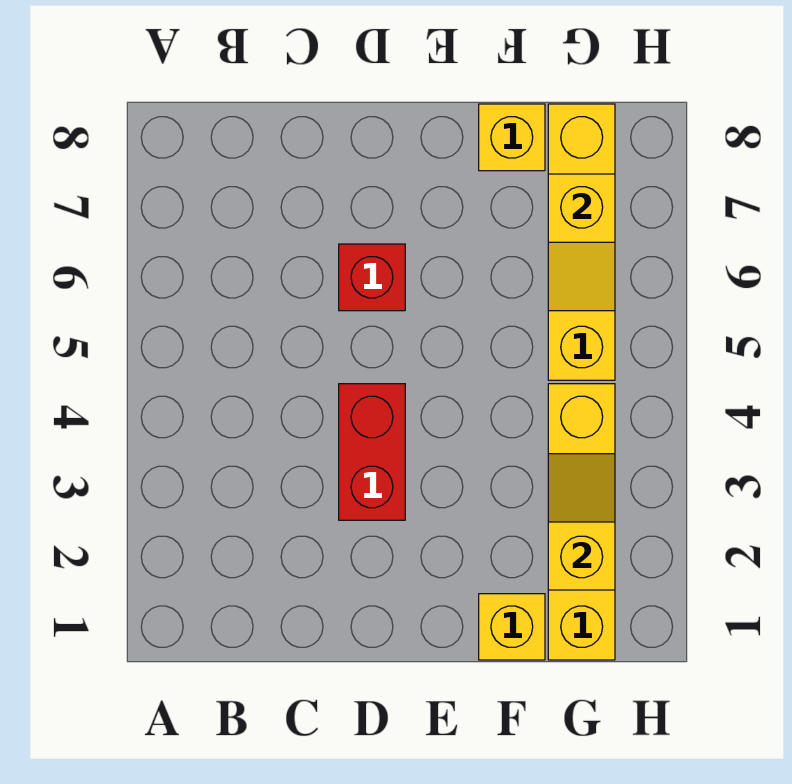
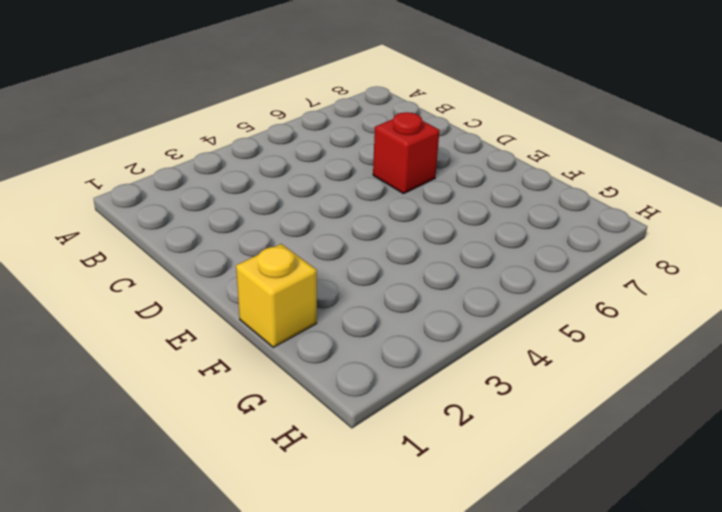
none -> red 1x2 brick [339,384,405,520]
none -> yellow 1x1 brick [479,104,545,171]

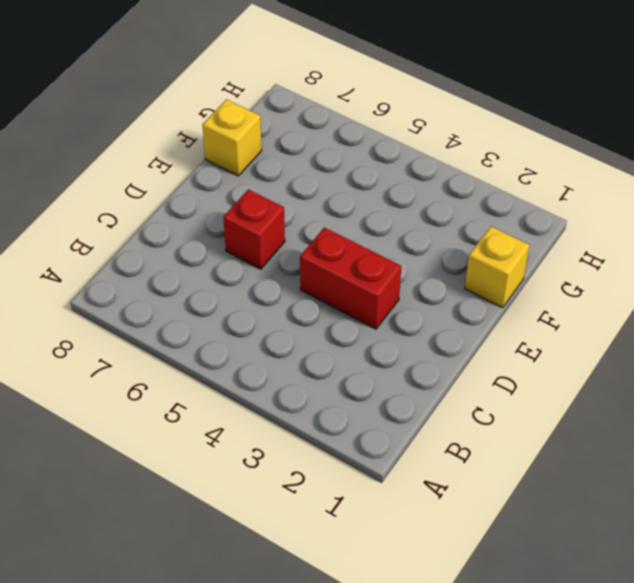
none -> yellow 1x4 brick [548,384,615,660]
none -> yellow 1x4 brick [548,104,615,380]

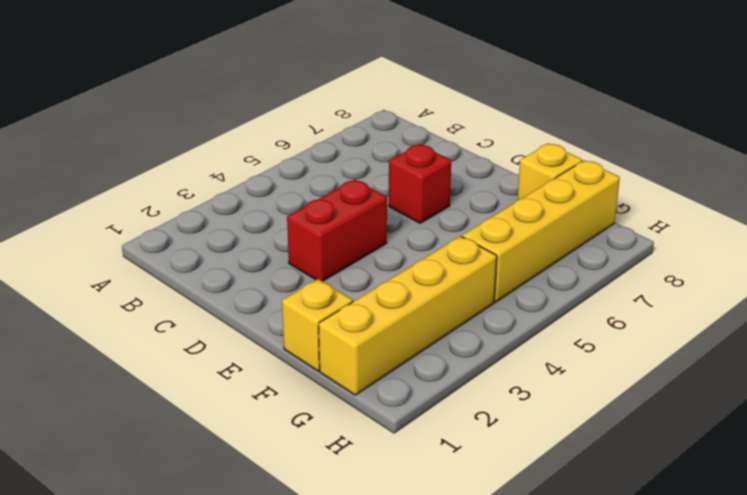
none -> yellow 1x2 slope [548,454,615,590]
none -> yellow 1x2 slope [548,174,615,311]

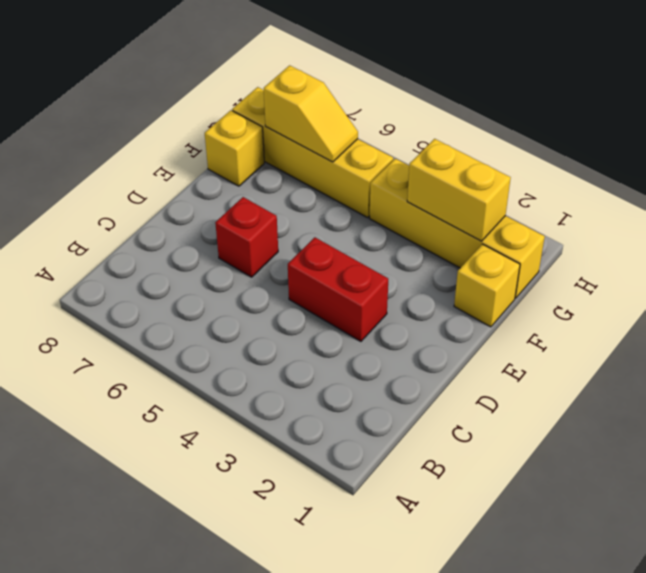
yellow 1x2 brick [407,139,511,241] -> yellow 1x2 slope [548,454,615,590]

